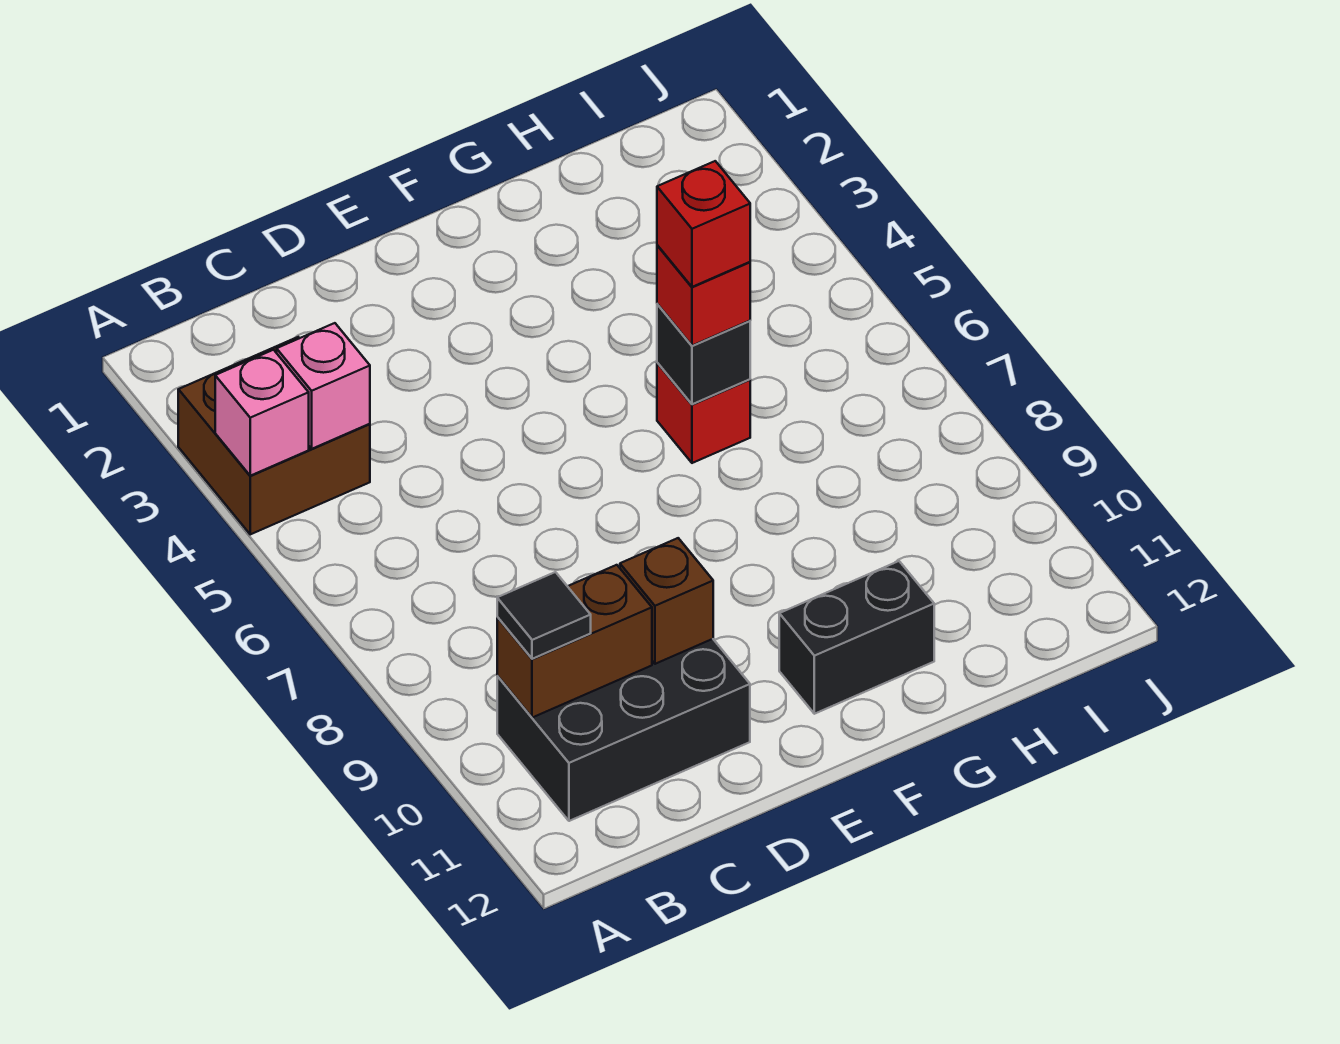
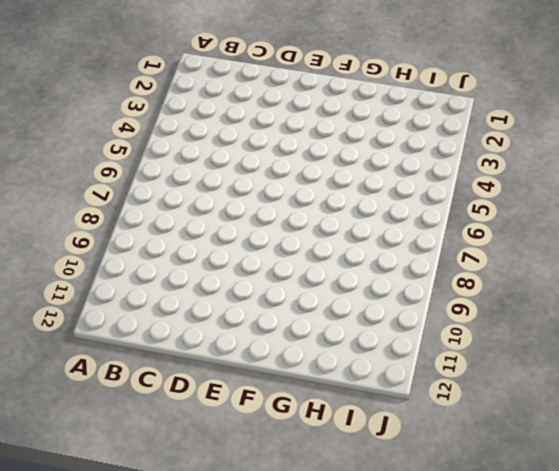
none -> brown 2x2 brick [178,337,370,534]
none -> black 2x3 brick [497,639,750,821]
none -> black 1x2 brick [779,561,934,714]

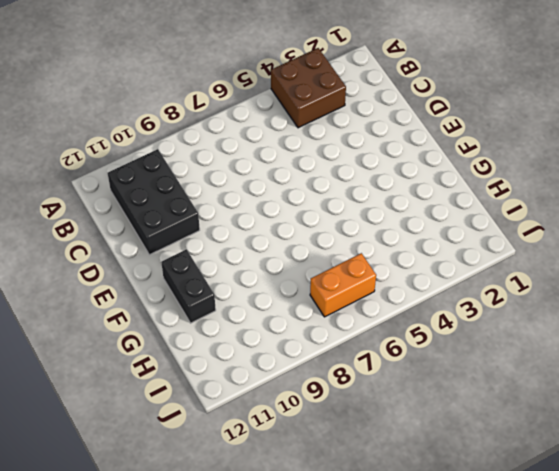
orange 1x2 brick [310,253,376,317] -> none
none -> red 1x1 brick [657,363,750,463]
none -> pink 1x1 brick [215,350,309,476]
none -> pink 1x1 brick [277,323,370,449]

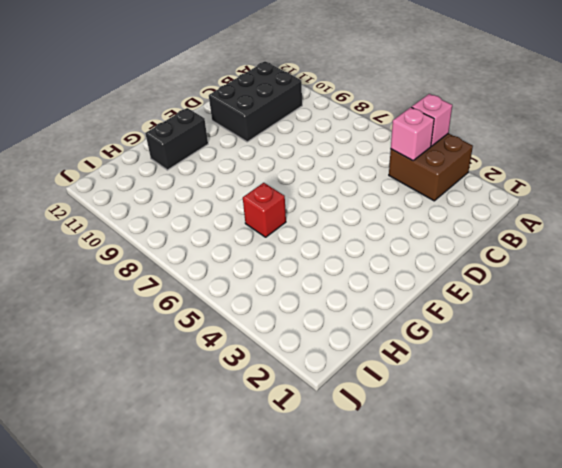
none -> brown 1x2 brick [497,565,652,718]
none -> brown 1x1 brick [620,538,713,664]
none -> black 1x1 brick [657,304,750,404]

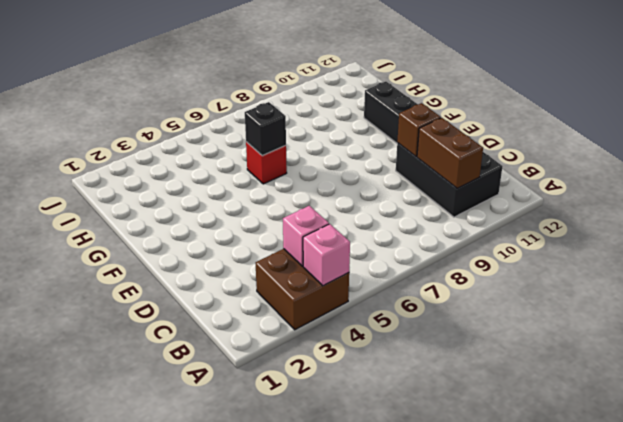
none -> black 1x1 tile [497,572,591,659]
none -> red 1x1 brick [657,245,750,346]
none -> red 1x1 brick [657,161,750,287]

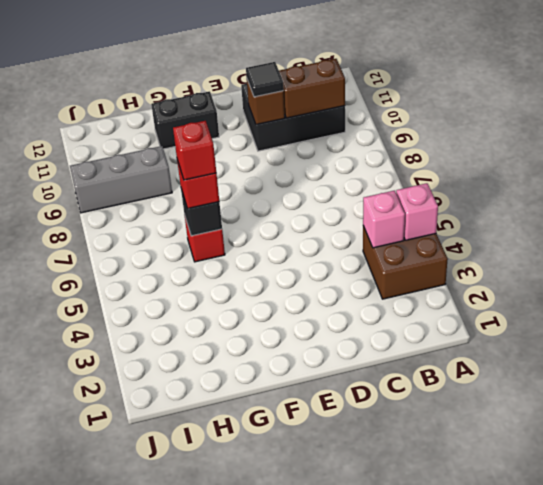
black 1x1 tile [246,62,283,97] -> black 1x1 tile moved to [497,572,591,659]
grey 1x3 brick [70,146,172,213] -> none

